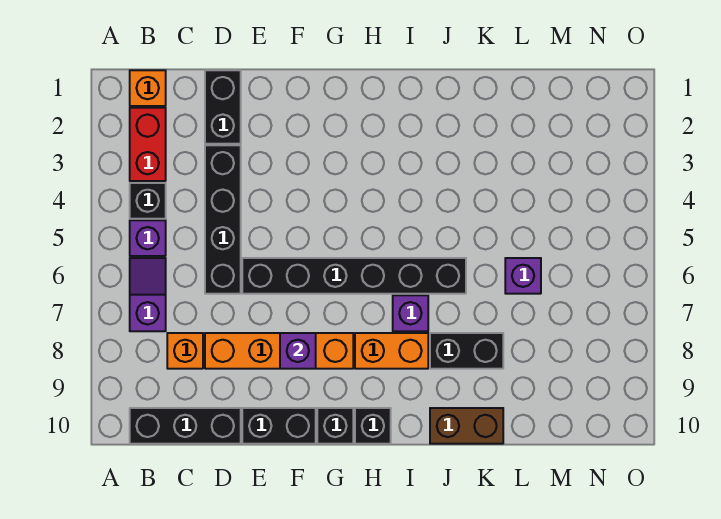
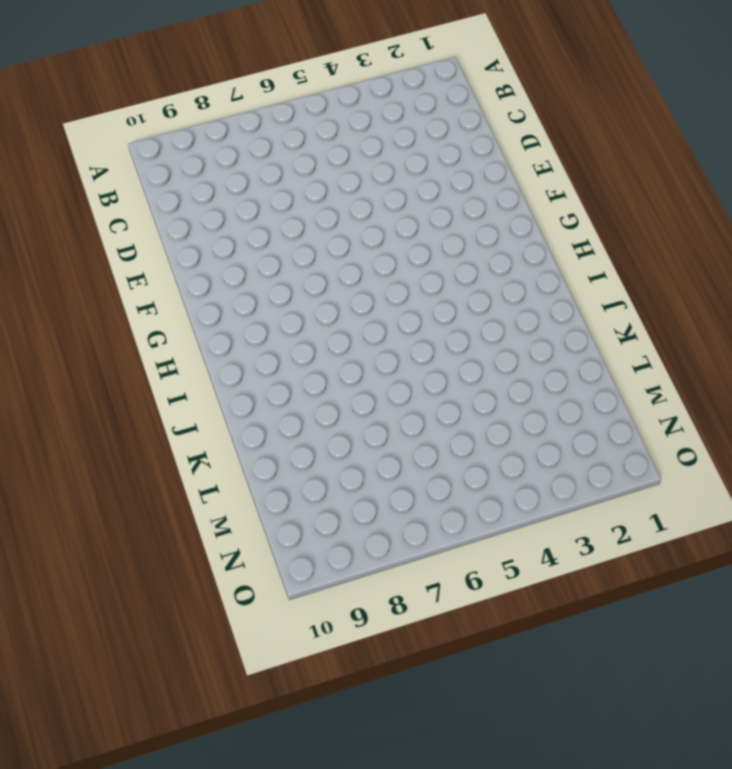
none -> orange 1x1 brick [130,70,166,106]
none -> red 1x2 brick [130,108,166,181]
none -> black 1x1 brick [130,183,166,219]

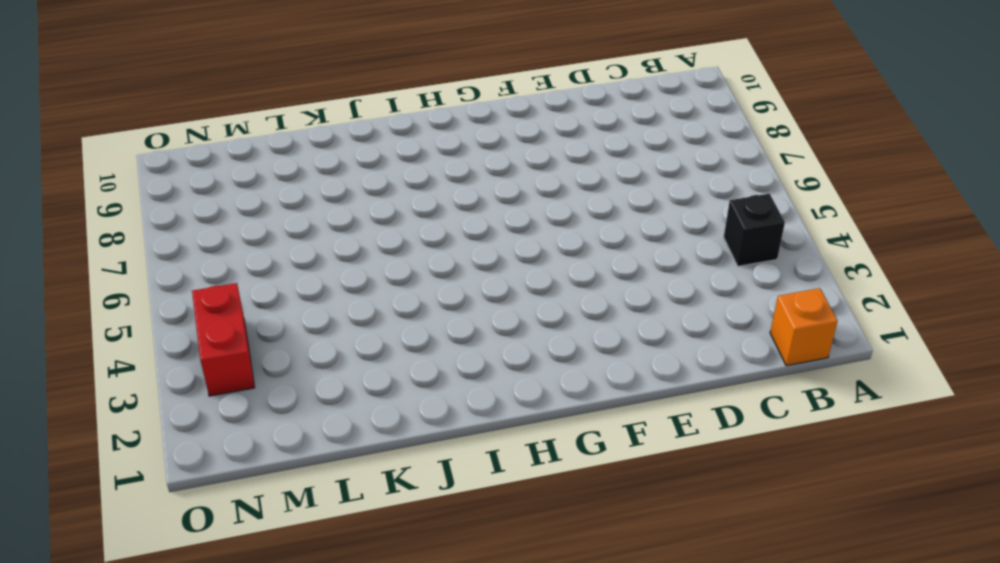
red 1x2 brick [192,283,255,396] -> red 1x2 brick moved to [130,108,166,181]
none -> purple 1x1 brick [130,220,166,256]
none -> purple 1x2 slope [130,258,166,331]
none -> black 1x3 brick [130,408,241,444]

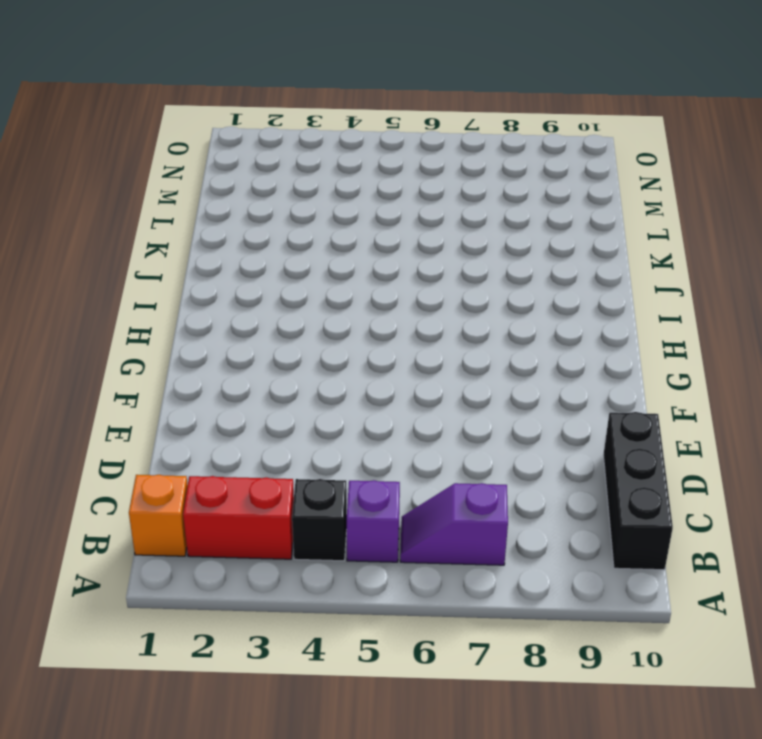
none -> orange 1x1 brick [167,333,203,369]
none -> black 1x2 brick [205,70,241,144]
none -> black 1x4 brick [205,145,241,294]

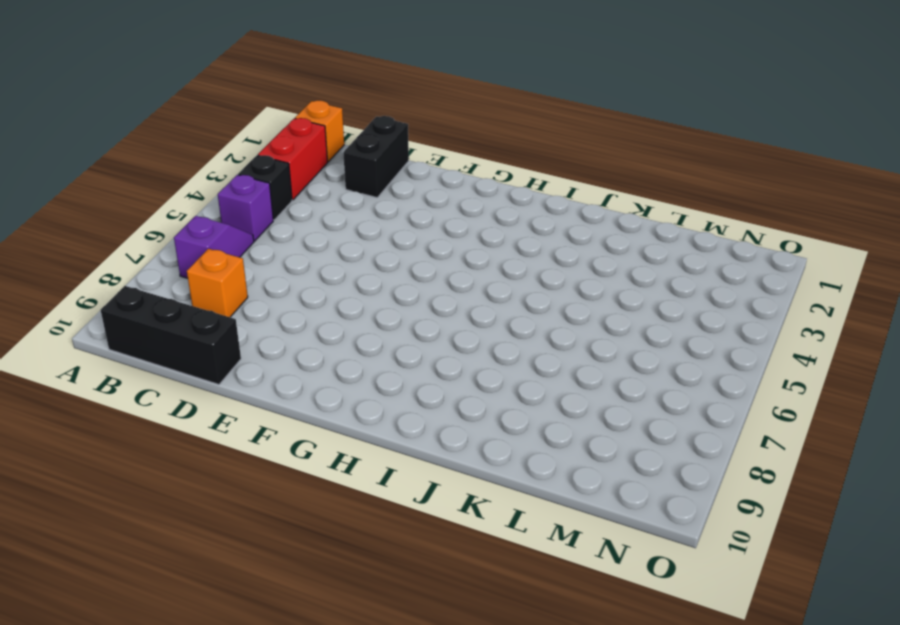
none -> black 1x4 brick [205,145,241,294]
none -> orange 1x4 brick [205,333,353,369]
none -> black 1x6 brick [242,258,466,294]

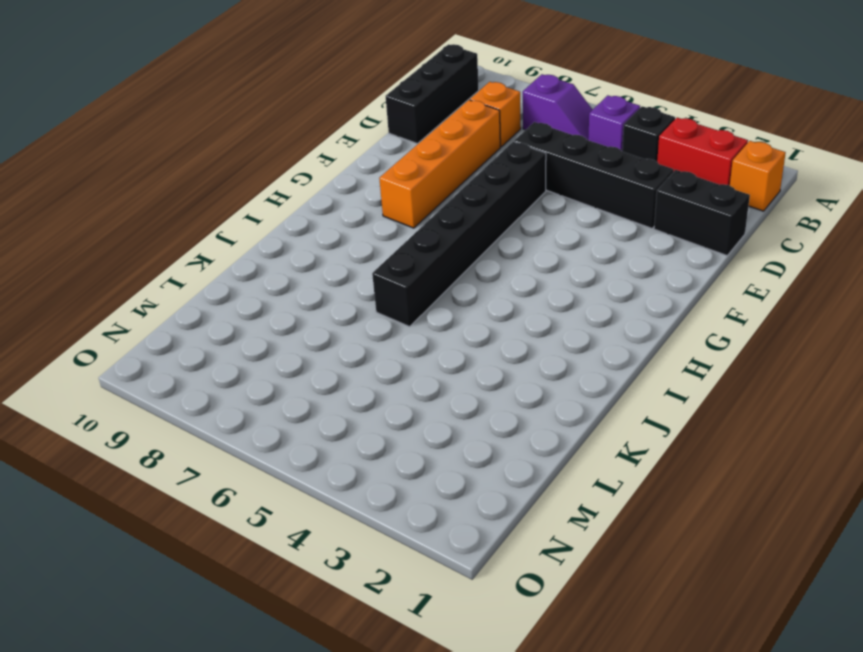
none -> black 1x2 brick [242,408,316,444]
none -> black 1x1 brick [317,408,353,444]
none -> orange 1x2 brick [355,333,428,369]

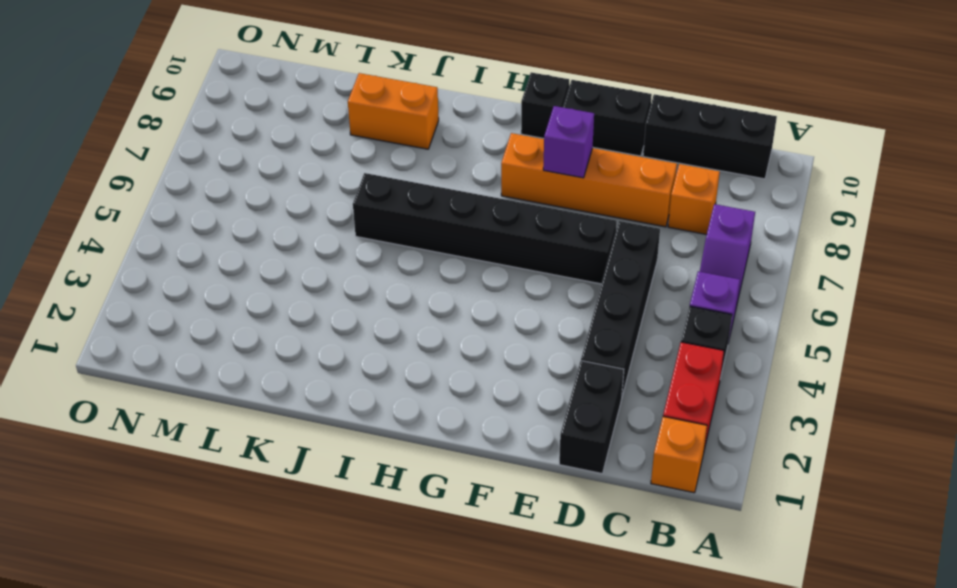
orange 1x2 brick [348,73,439,149] -> orange 1x2 brick moved to [355,333,428,369]
none -> black 1x1 brick [355,408,391,444]
none -> purple 1x1 brick [393,295,428,331]
none -> black 1x2 brick [430,333,503,369]

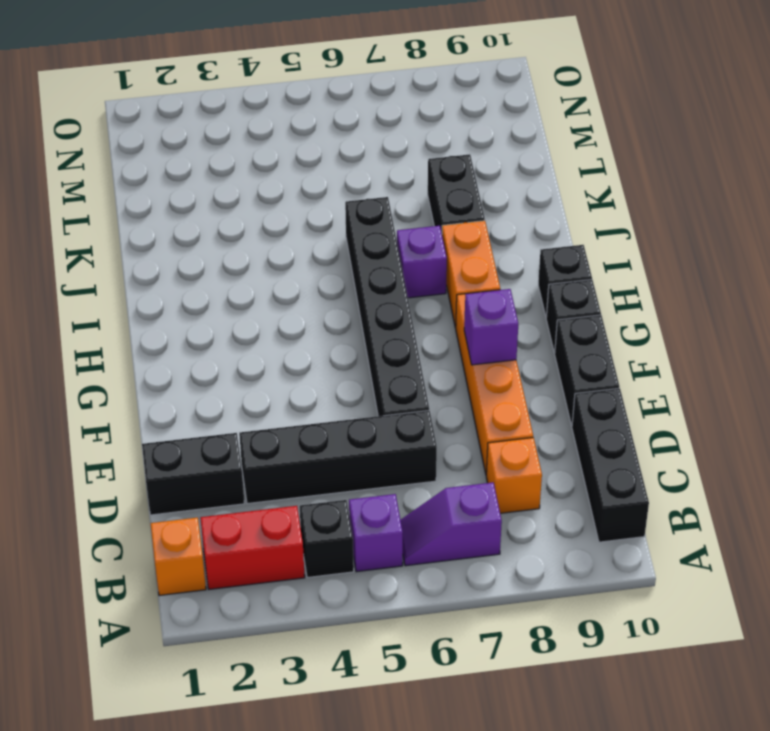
none -> brown 1x2 brick [430,408,503,444]
none -> purple 1x1 brick [505,258,541,294]

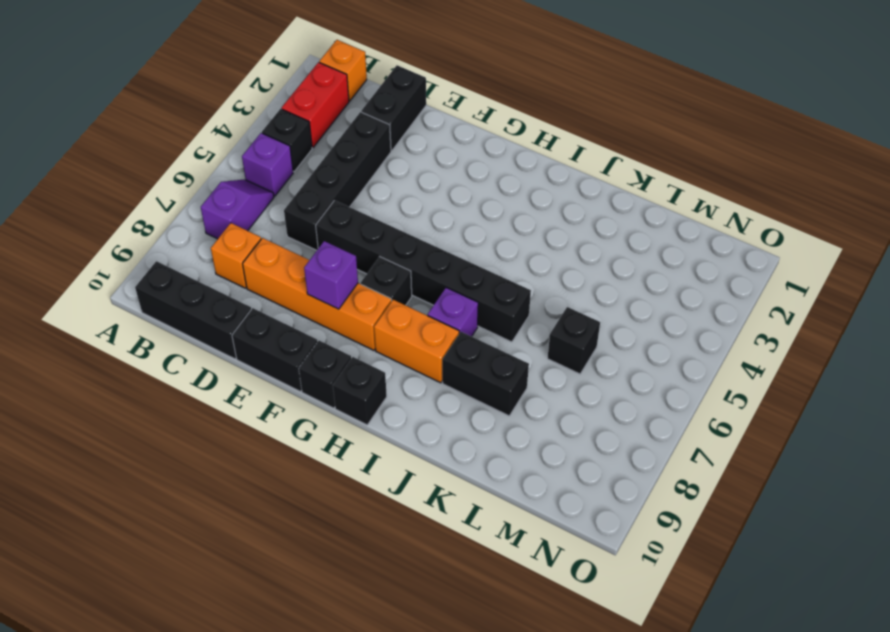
black 1x1 brick [361,257,412,305] -> none
black 1x1 brick [548,307,600,374] -> purple 1x1 brick [505,258,541,294]
none -> brown 1x2 brick [430,408,503,444]

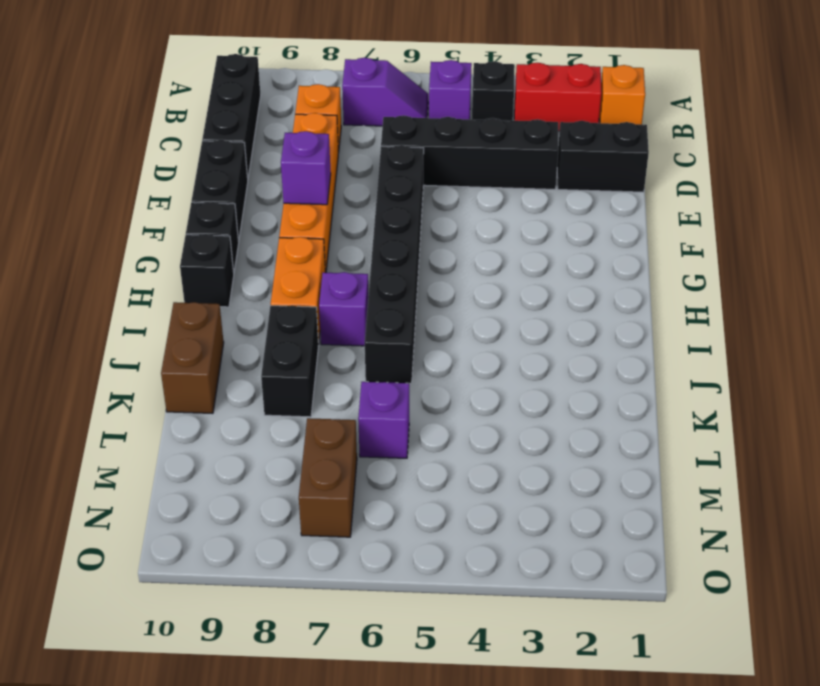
brown 1x2 brick [299,418,357,537] -> none

